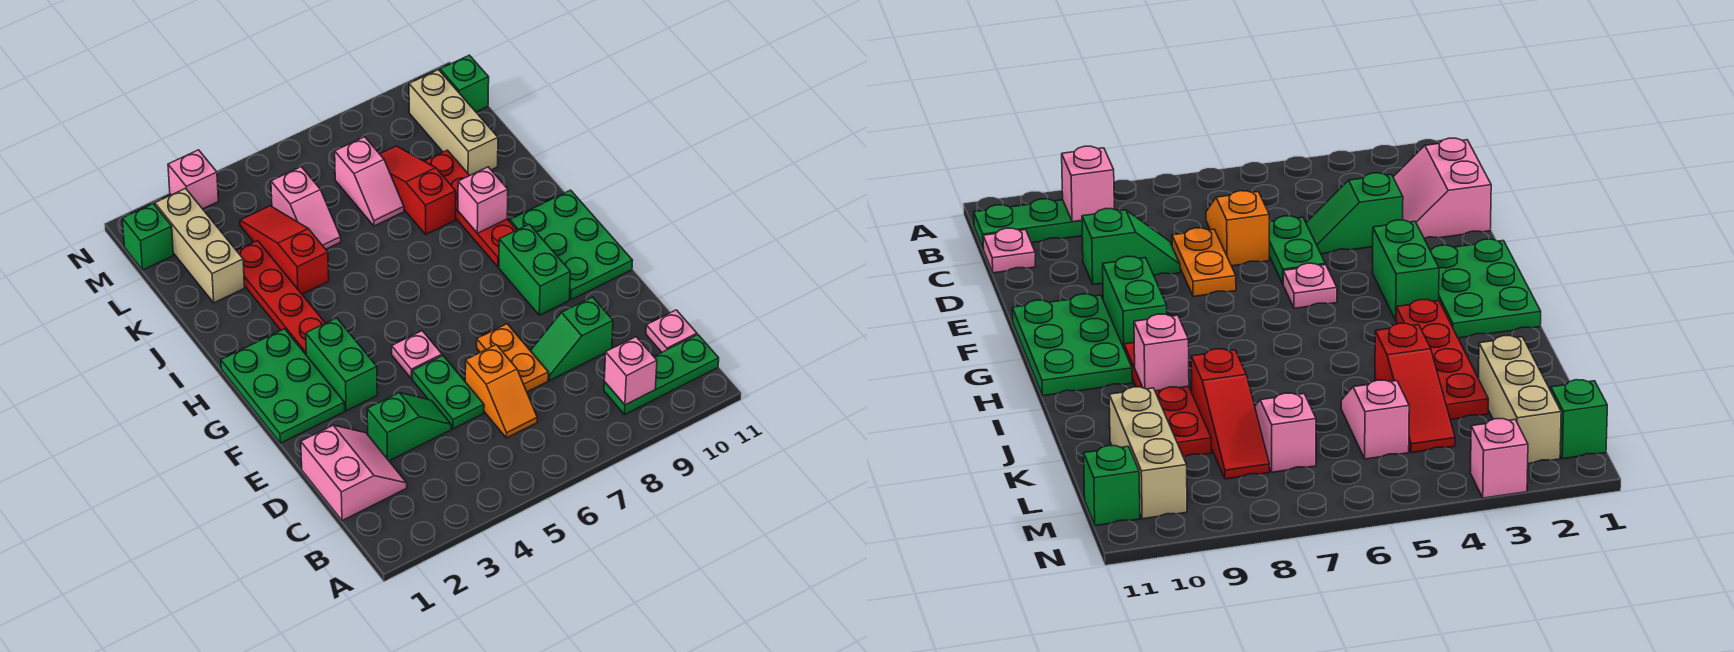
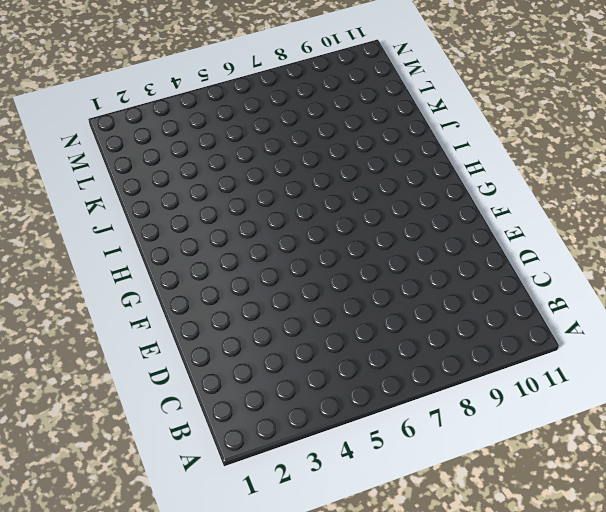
none -> green 1x3 plate [604,335,719,414]
none -> pink 2x2 slope [301,425,407,521]
none -> orange 1x2 slope [465,345,537,438]

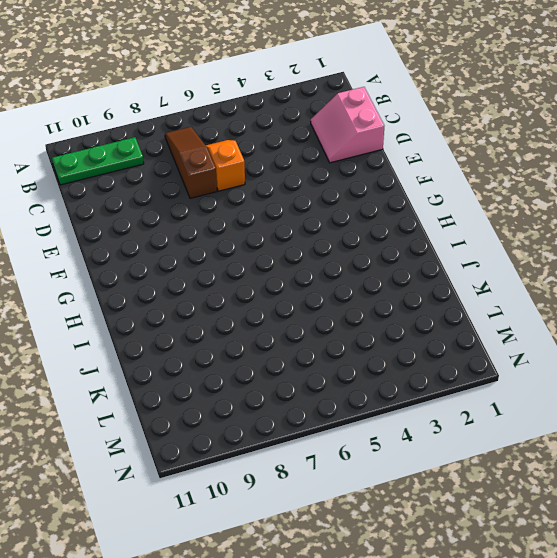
brown 1x3 slope [165,127,217,198] -> orange 1x2 plate [477,324,548,392]
none -> pink 1x1 plate [646,310,697,352]
none -> green 1x2 slope [367,393,451,461]
none -> green 1x2 plate [412,356,484,429]

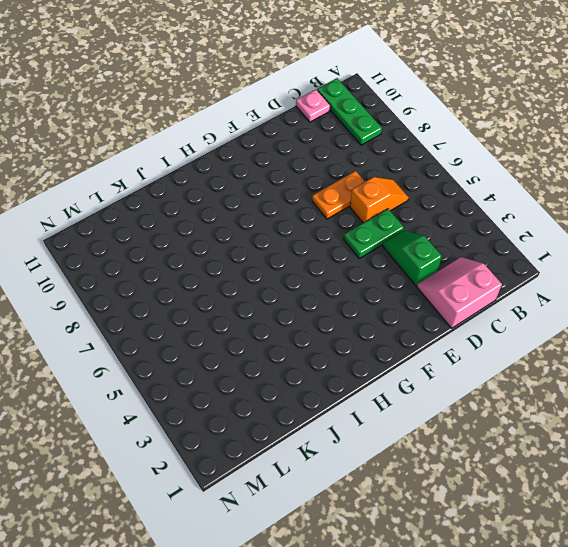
none -> green 1x2 slope [531,297,613,380]
none -> green 2x3 plate [221,329,345,443]
none -> green 1x2 brick [306,318,377,411]

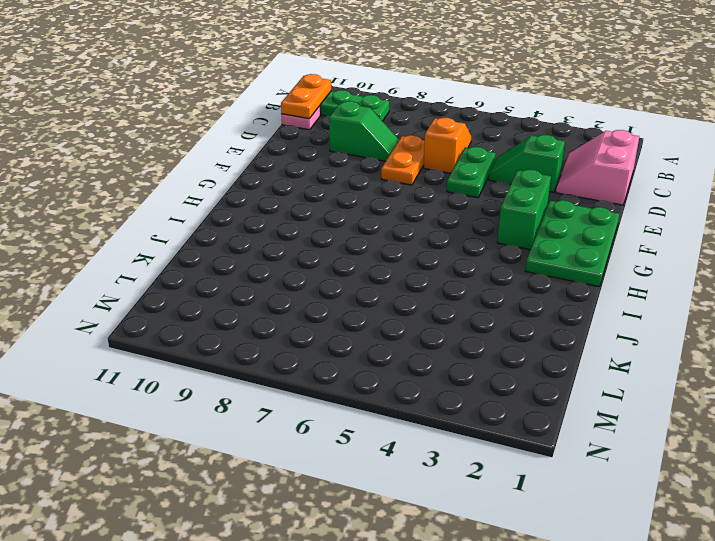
orange 1x2 plate [281,74,331,119] -> none
none -> pink 1x1 plate [392,331,442,379]
none -> green 1x2 brick [499,224,570,315]
none -> green 2x3 plate [510,190,633,300]

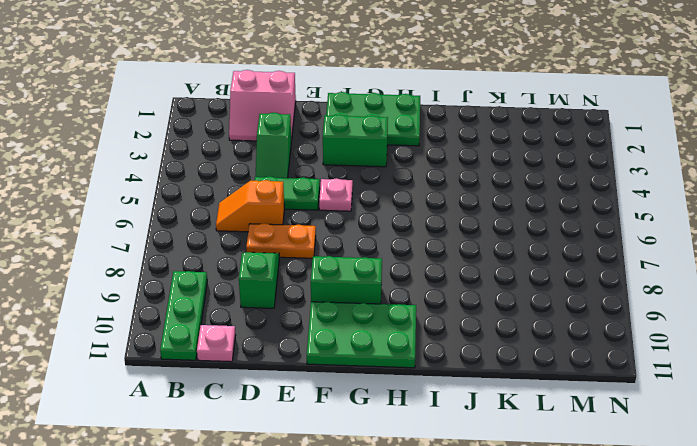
none -> red 1x4 plate [237,241,325,354]
none -> red 1x4 plate [424,150,517,267]
none -> red 1x3 slope [240,206,329,294]

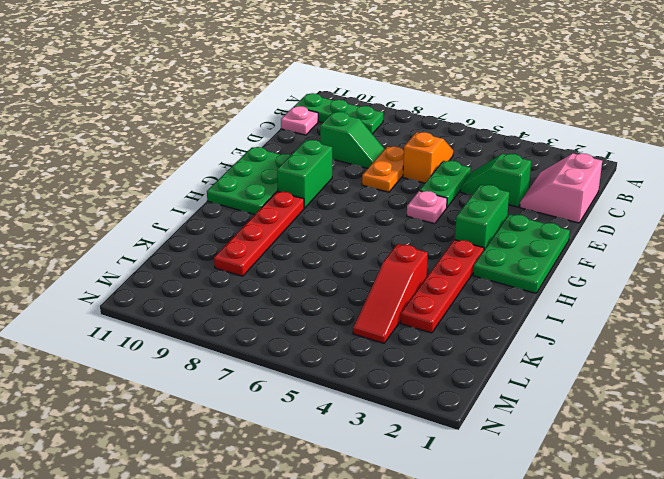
none -> red 1x3 slope [380,146,456,234]
none -> tan 1x3 brick [155,188,245,303]
none -> pink 1x2 slope [271,167,341,249]

